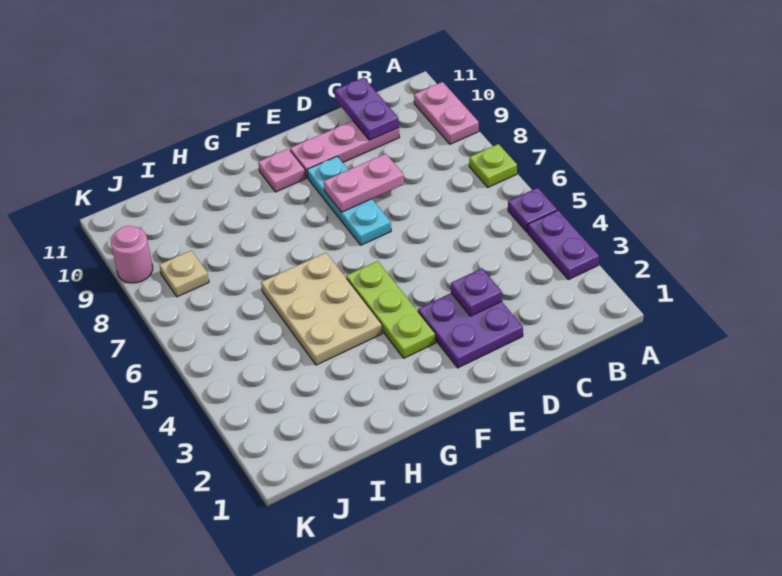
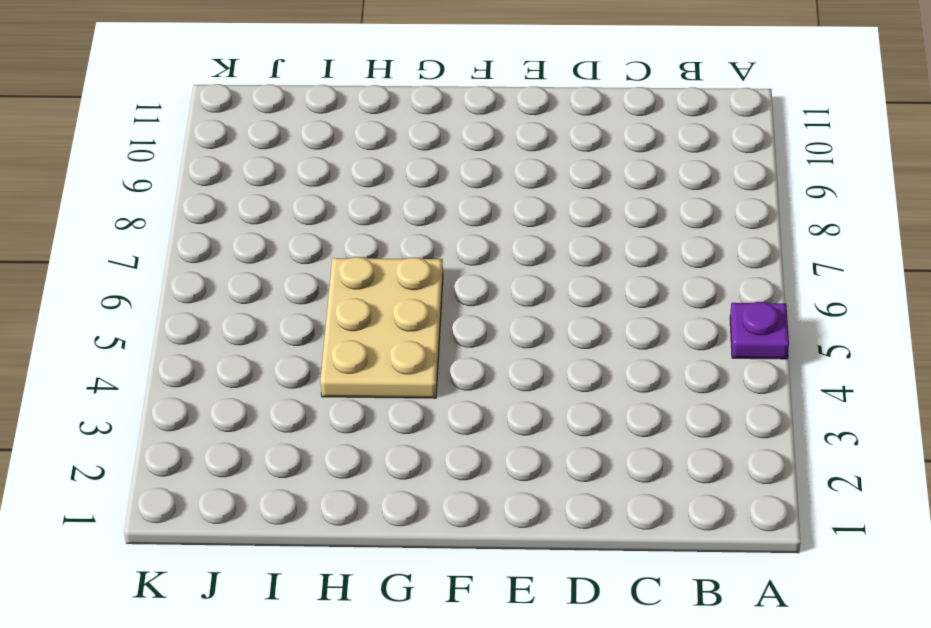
none -> purple 1x2 plate [528,210,599,280]
none -> lime 1x1 plate [469,144,517,187]
none -> pink 1x2 plate [414,82,479,144]

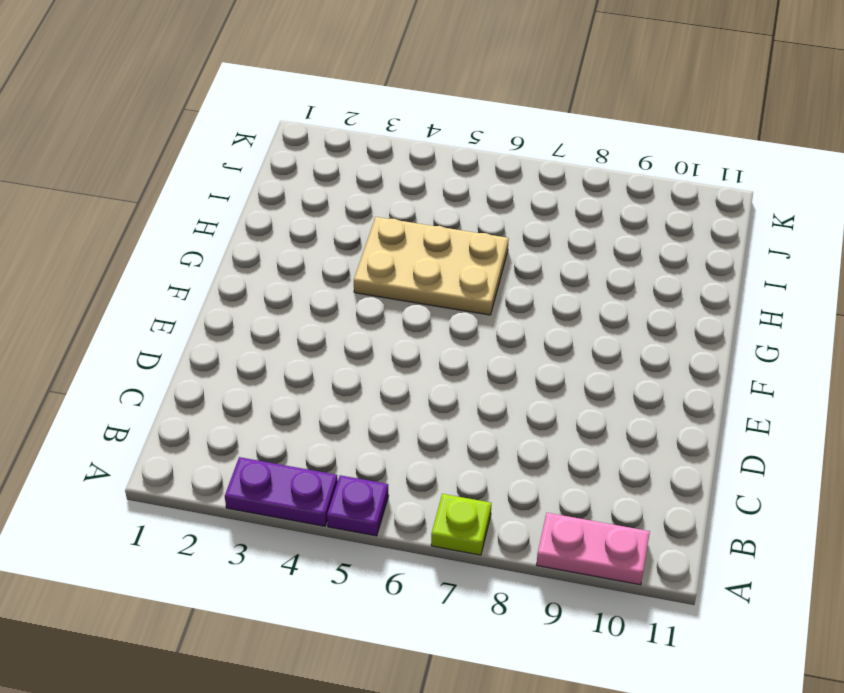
none -> pink 1x3 plate [290,121,400,178]
none -> purple 2x2 plate [418,293,523,368]
none -> cyan 1x3 plate [307,156,391,245]

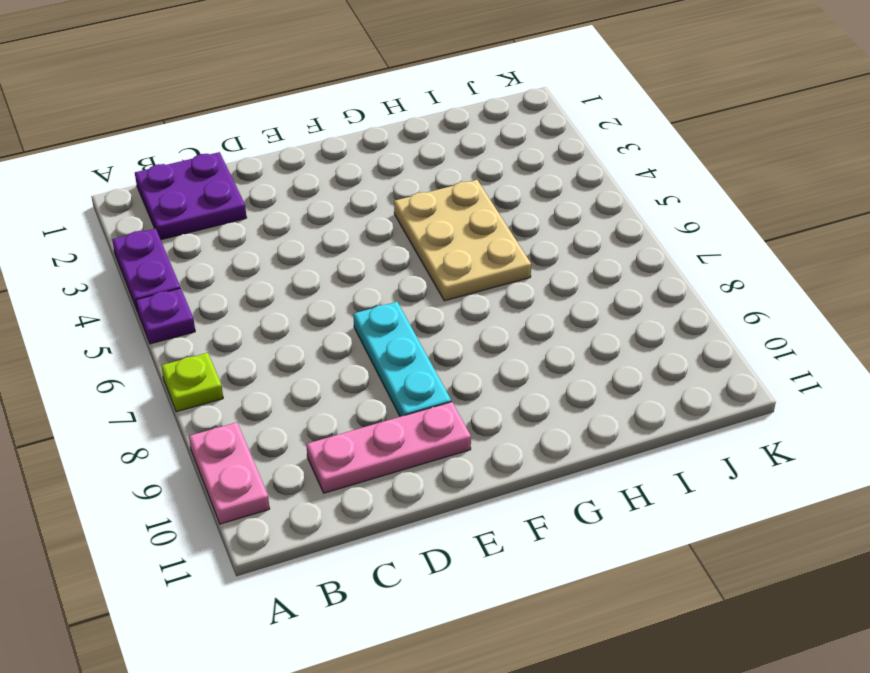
purple 2x2 plate [135,152,247,240] -> purple 2x2 plate moved to [418,293,523,368]
none -> lime 1x3 plate [346,261,436,358]
none -> pink 1x1 plate [258,149,306,192]
none -> tan 1x1 plate [159,250,209,297]

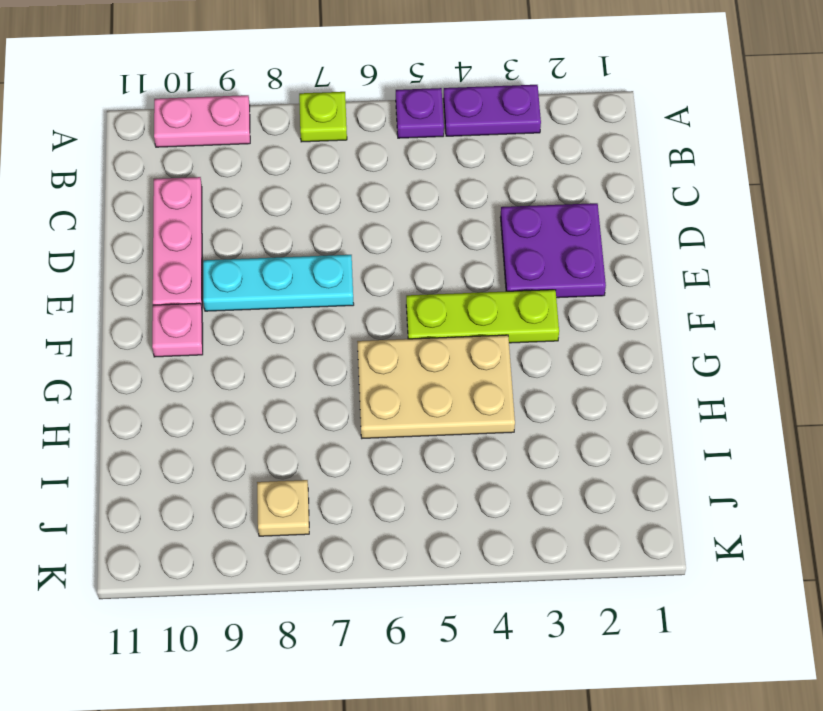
none -> pink 1x1 round brick [111,226,153,283]
none -> purple 1x2 plate [335,77,399,140]
none -> purple 1x1 plate [451,268,502,316]

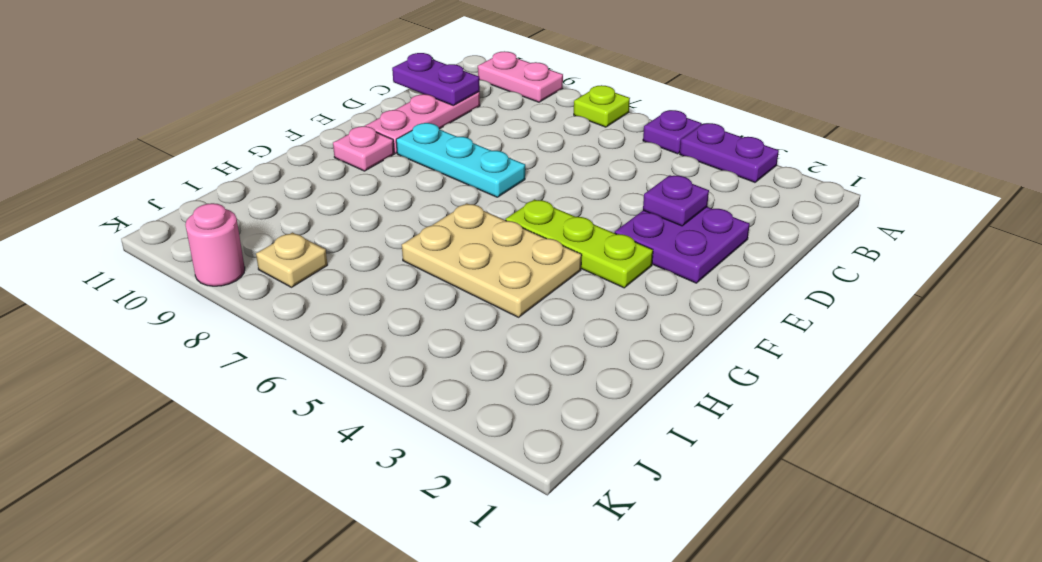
none -> pink 1x2 plate [324,154,404,212]

